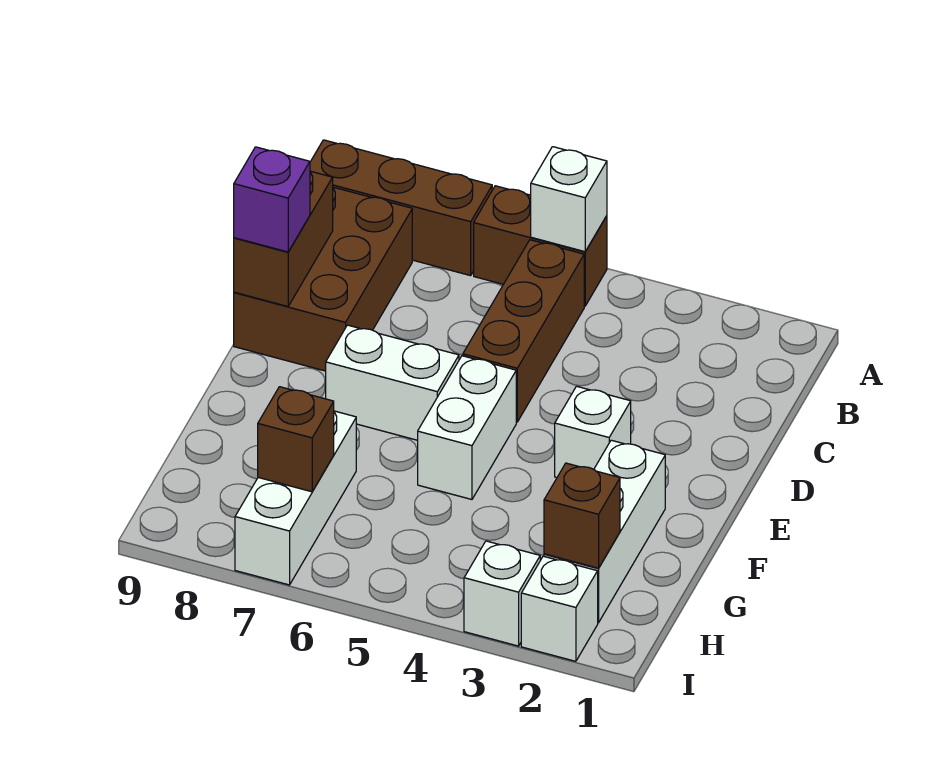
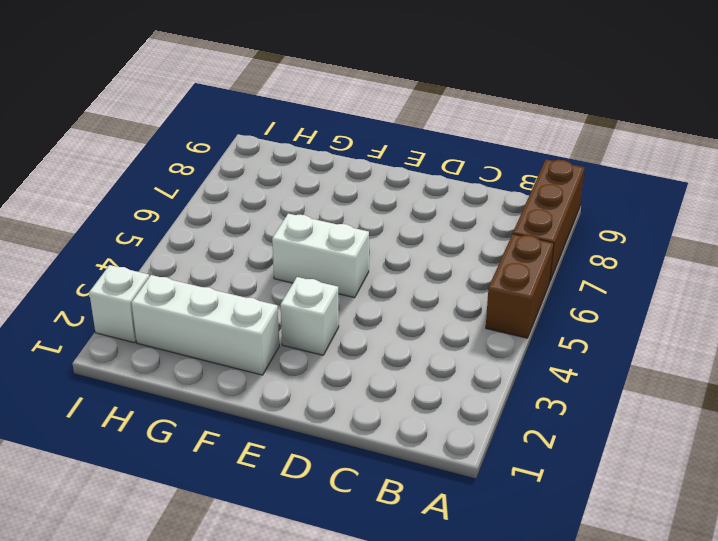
none -> brown 1x3 brick [463,240,584,422]
none -> brown 2x3 brick [234,187,412,371]
none -> white 1x2 brick [326,325,459,440]

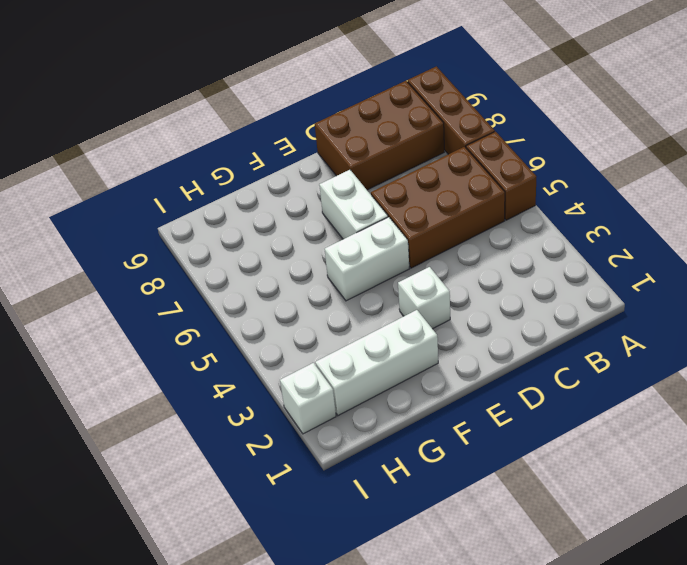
brown 2x3 brick [371,147,505,268] -> brown 1x3 brick [463,240,584,422]
none -> white 1x3 brick [235,411,356,585]
none -> white 1x1 brick [464,541,540,646]
none -> white 1x1 brick [531,147,607,252]

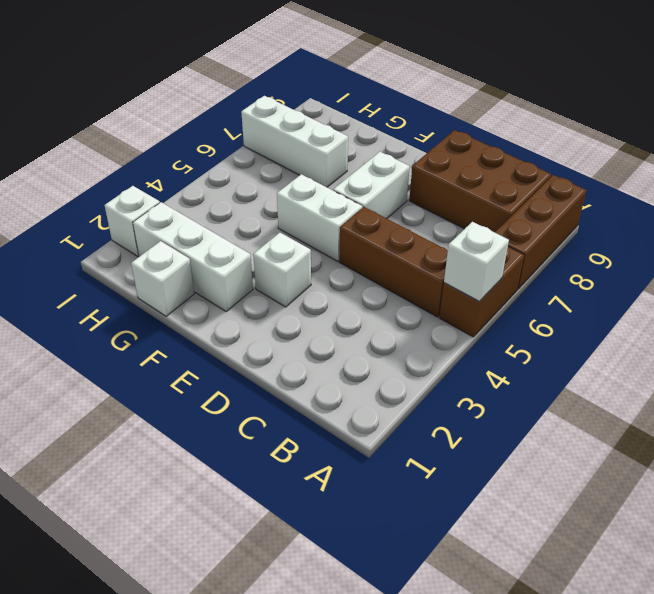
white 1x1 brick [131,241,194,316] -> white 1x1 brick moved to [464,541,540,646]
none -> brown 1x2 brick [234,171,333,306]
none -> brown 1x1 brick [544,463,620,568]
none -> brown 1x1 brick [258,387,334,492]

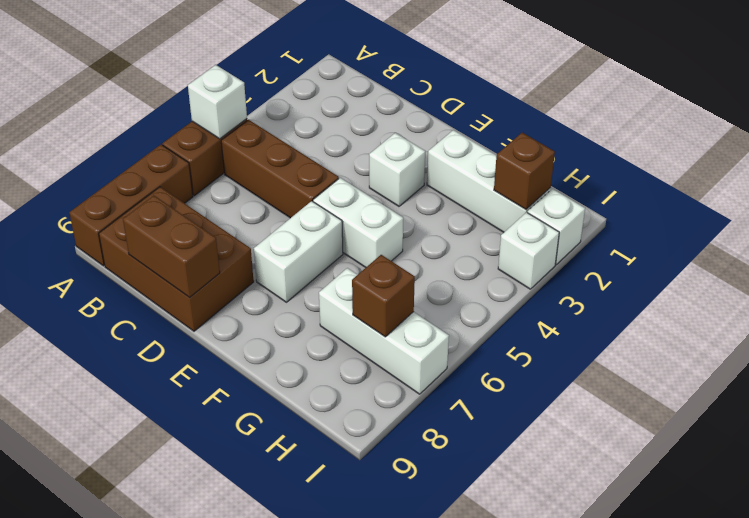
none -> purple 1x1 brick [234,147,310,252]

